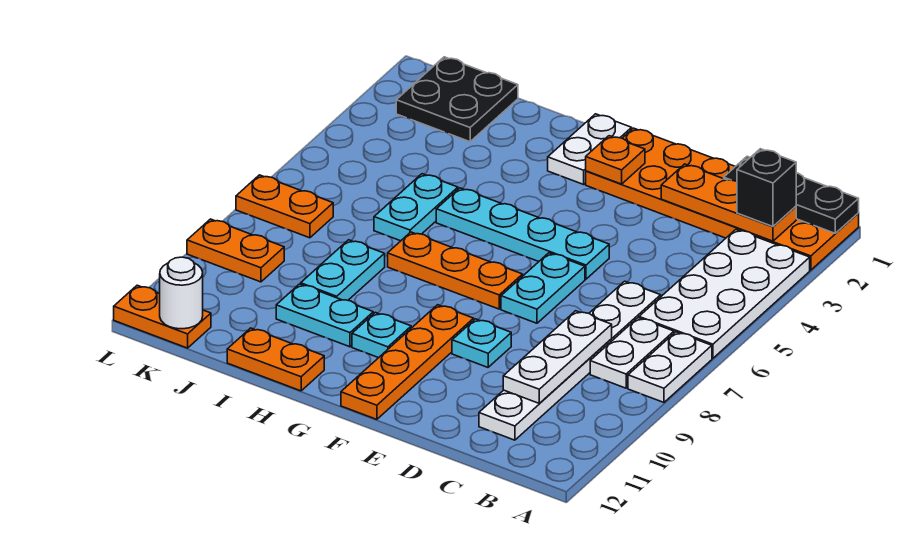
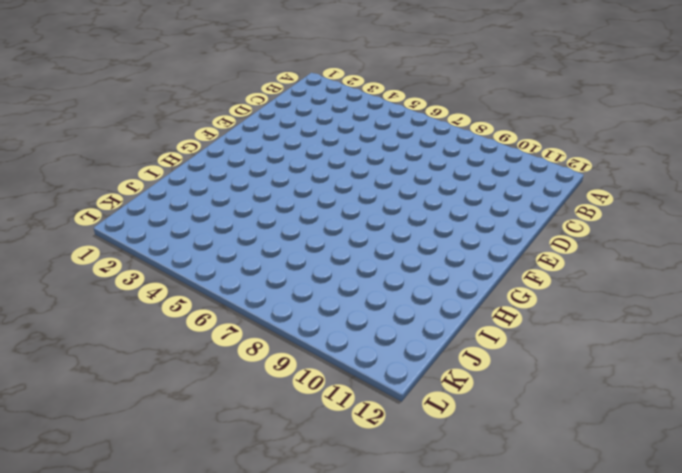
none -> orange 2x6 plate [586,128,859,270]
none -> white 2x4 plate [639,230,810,358]
none -> white 1x2 plate [628,332,712,402]

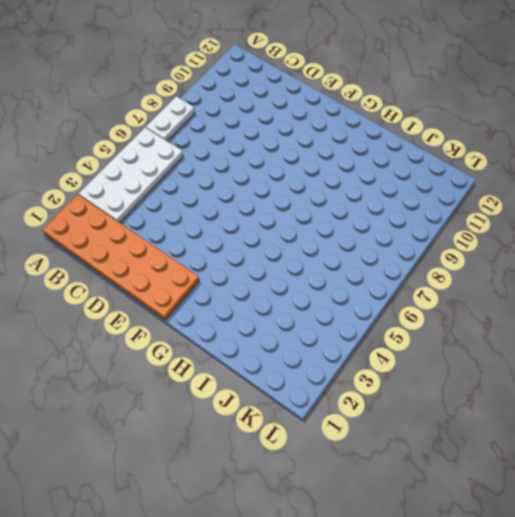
none -> white 1x2 plate [590,318,674,388]
none -> white 1x6 plate [479,281,661,440]
none -> cyan 1x4 plate [436,188,609,279]

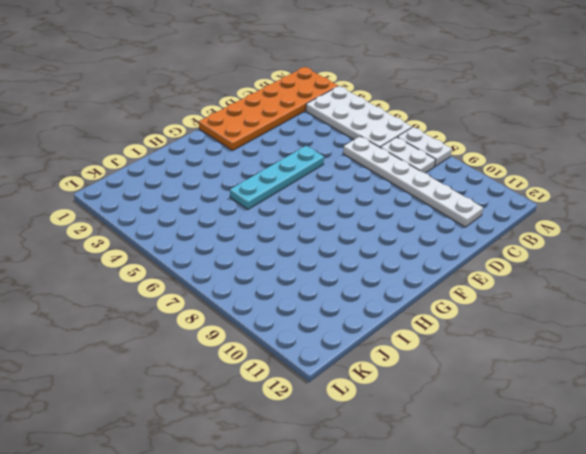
none -> cyan 1x2 plate [501,253,585,323]
none -> cyan 1x1 plate [452,319,511,367]
none -> orange 1x3 plate [388,232,523,309]

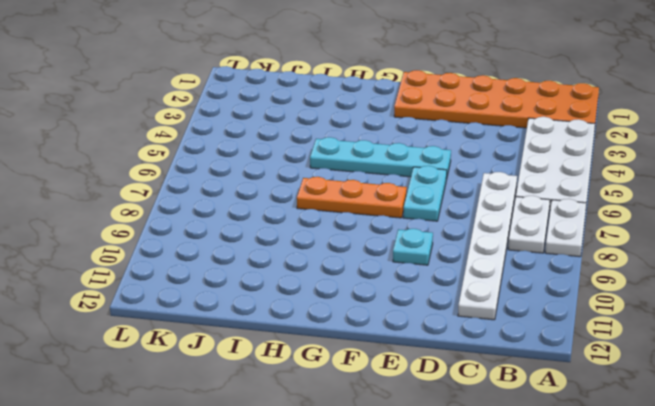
none -> orange 1x4 plate [341,305,474,419]
none -> white 1x2 plate [548,114,632,184]
none -> cyan 1x1 plate [352,313,411,358]

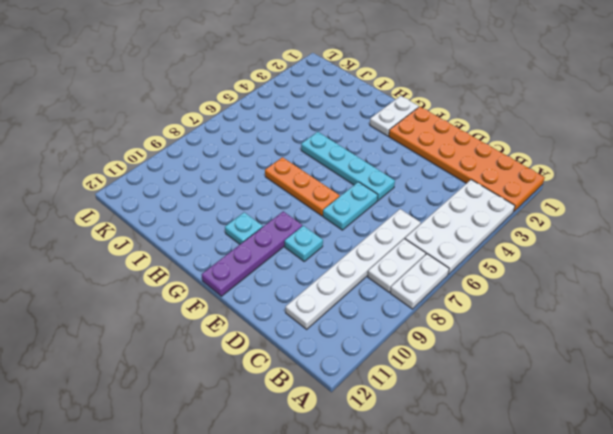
purple 1x4 plate [202,211,302,296] -> orange 1x4 plate [341,305,474,419]
none -> cyan 1x2 plate [276,284,373,347]
none -> orange 1x2 plate [227,328,324,391]
none -> cyan 1x2 plate [374,174,458,241]

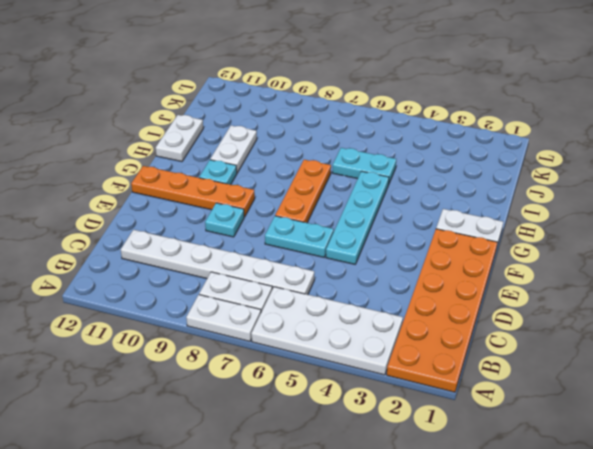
white 1x2 plate [210,126,257,173] -> cyan 1x2 plate [276,284,373,347]
white 1x2 plate [156,115,203,162] -> orange 1x2 plate [227,328,324,391]
none -> cyan 1x2 plate [301,240,385,300]
none -> black 2x2 plate [396,57,518,142]
none -> orange 1x2 plate [236,175,333,238]

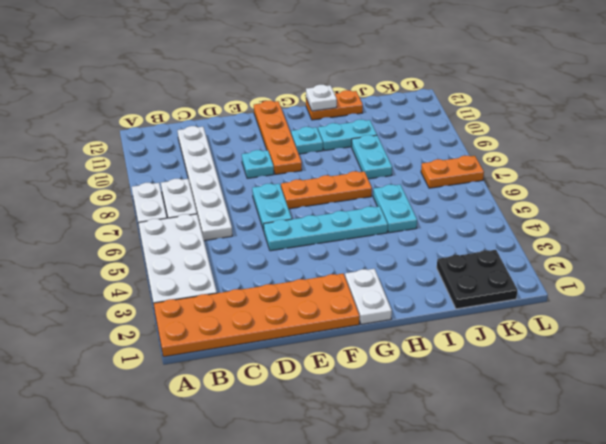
white 1x1 plate [306,85,337,111] -> none
none -> orange 1x2 plate [187,219,284,282]
none -> orange 1x2 plate [114,285,211,348]
none -> black 1x3 plate [724,156,859,233]

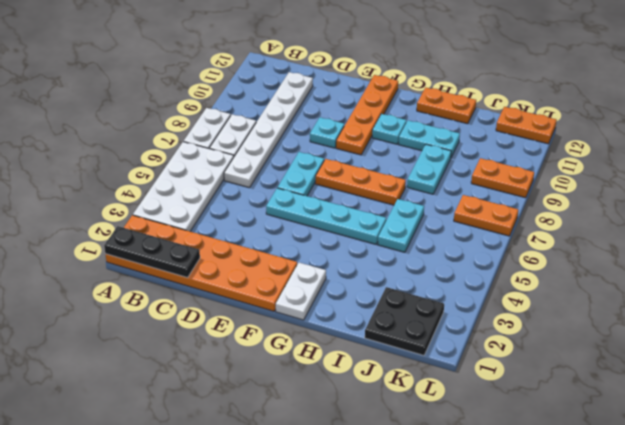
none -> orange 1x3 plate [661,164,796,241]
none -> white 1x3 plate [503,311,612,404]
none -> orange 1x1 plate [586,136,645,184]

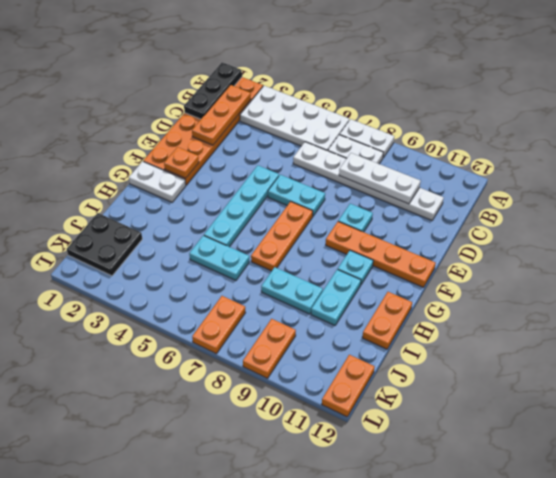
none -> white 1x1 round brick [160,257,203,329]
none -> black 1x1 brick [737,149,796,226]

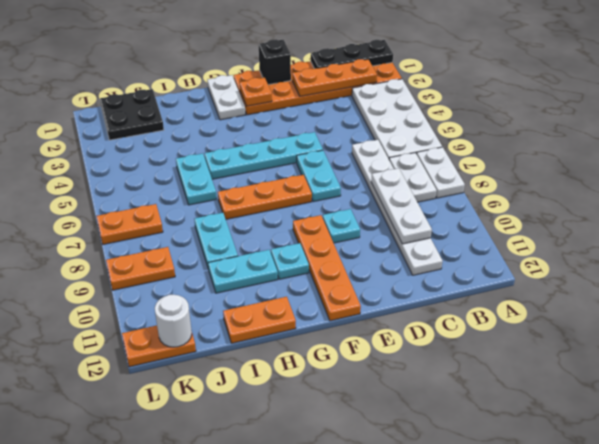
black 1x1 brick [259,39,291,85] -> black 1x1 brick moved to [737,149,796,226]

